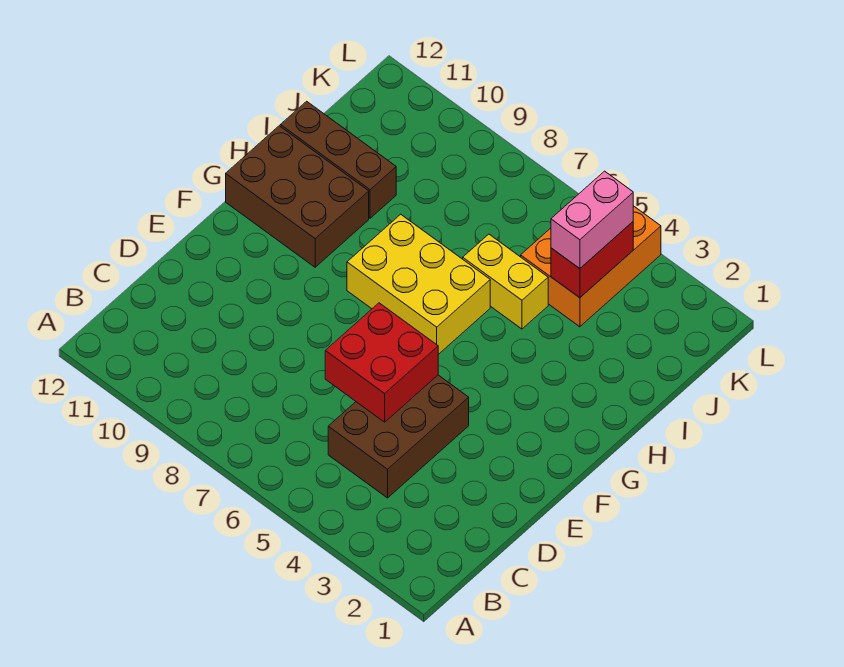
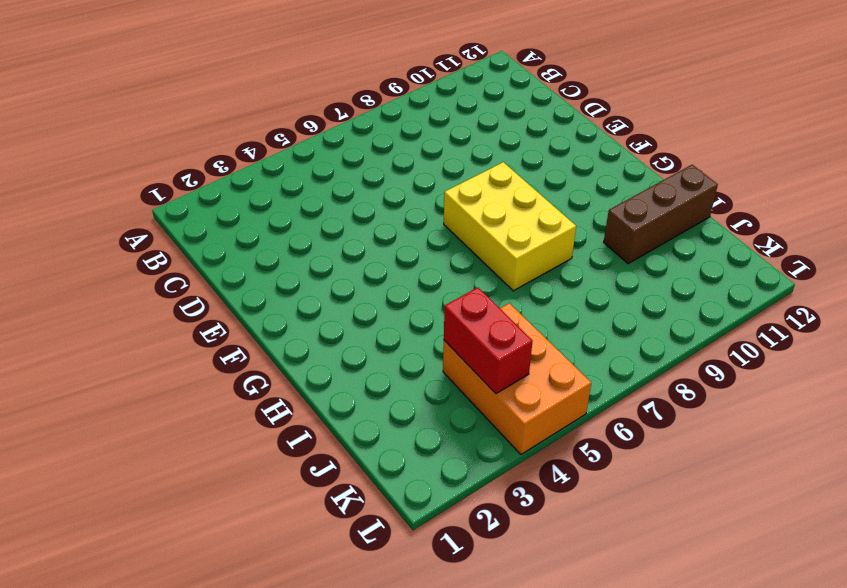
yellow 2x3 brick [444,162,576,291] -> yellow 2x3 brick turned to [347,214,490,354]
none -> brown 2x3 brick [328,375,469,498]
none -> brown 2x3 brick [226,126,369,267]

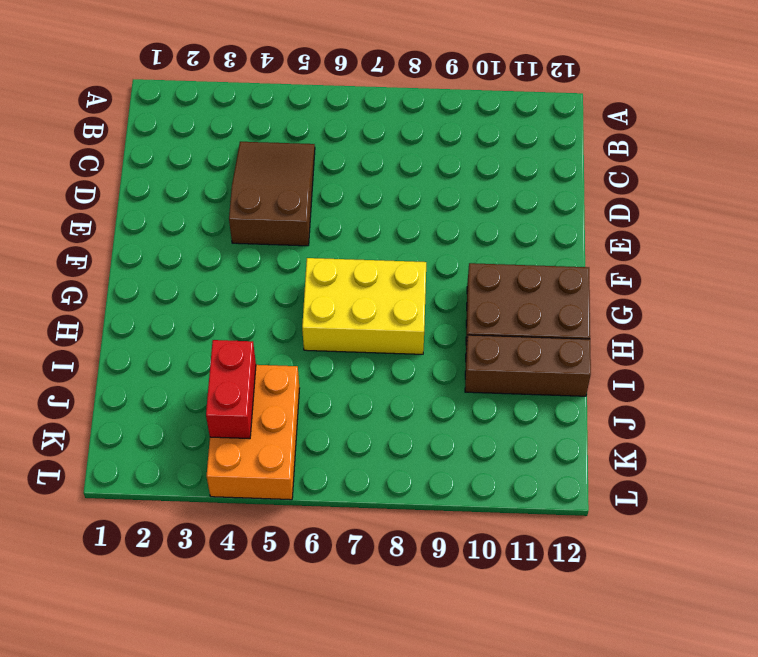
brown 2x3 slope [229,142,315,246] -> brown 2x3 brick [328,375,469,498]
none -> yellow 1x2 brick [463,234,548,329]
none -> red 2x2 brick [325,303,438,422]

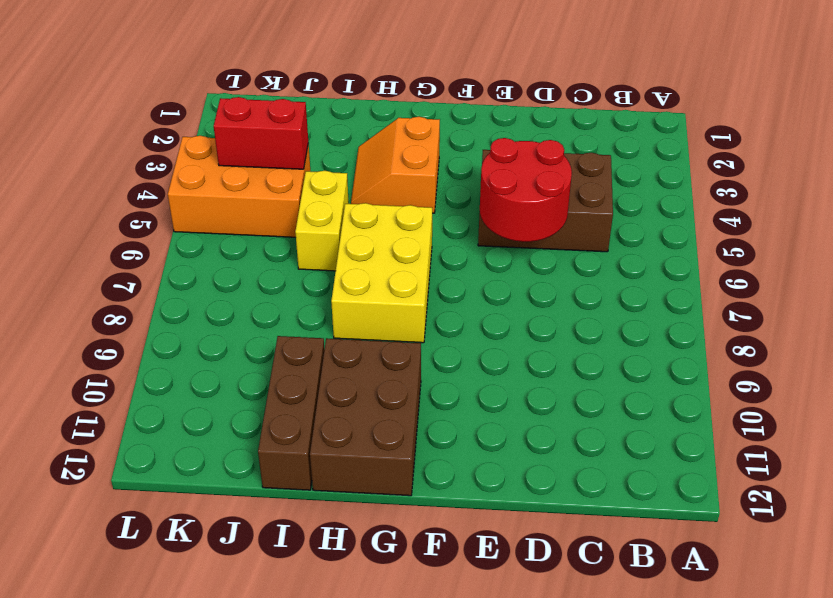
red 2x2 round brick [480,138,572,242] -> red 2x2 brick [325,303,438,422]
orange 2x2 slope [351,117,440,213] -> none
none -> pink 1x2 brick [551,171,633,269]

